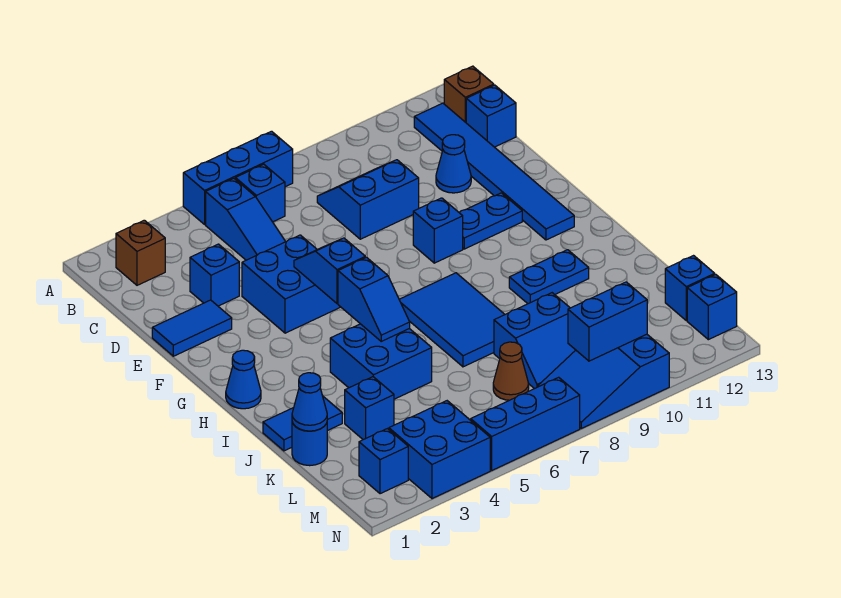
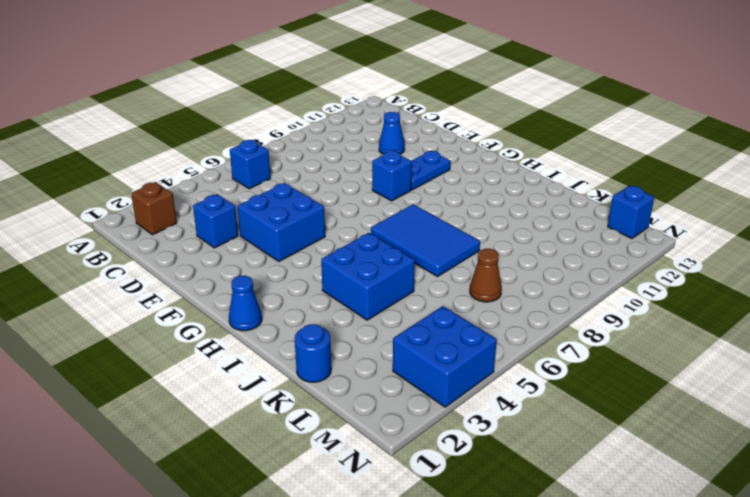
none -> blue 1x3 brick [183,131,293,224]
none -> blue 1x3 slope [206,178,286,260]
none -> blue 1x6 tile [414,103,574,240]
none -> brown 1x1 brick [444,66,494,122]

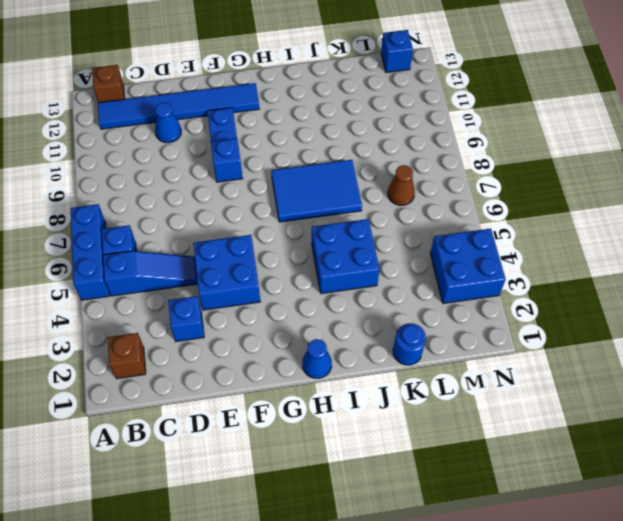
none -> blue 2x2 slope [317,160,419,239]
none -> blue 1x1 brick [466,85,516,147]
none -> blue 1x2 tile [152,300,232,356]
none -> blue 1x2 plate [509,250,589,304]

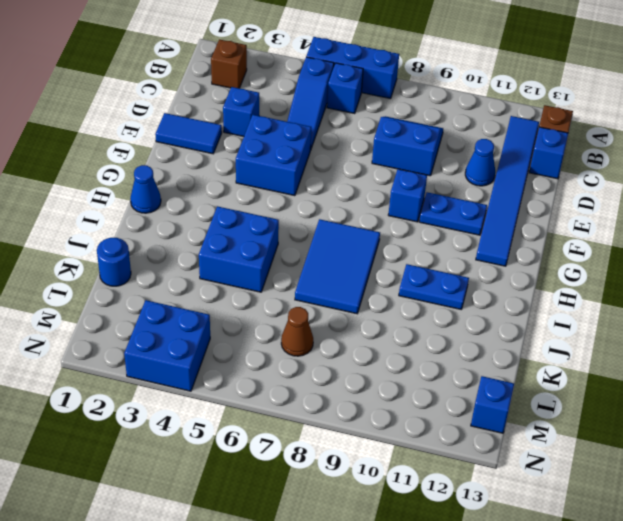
none -> blue 1x2 tile [263,397,342,451]
none -> blue 1x1 brick [345,377,394,440]
none -> blue 2x2 slope [494,293,575,389]
none -> blue 1x1 brick [665,256,715,321]

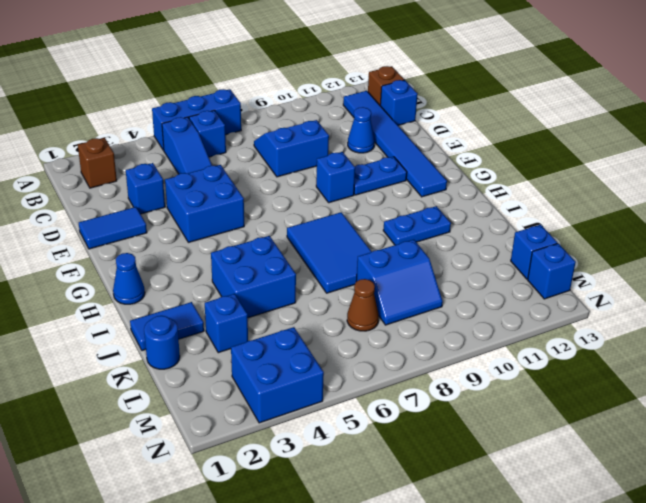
none -> blue 1x1 brick [359,429,408,494]
none -> blue 2x3 slope [538,334,669,428]
none -> blue 1x3 brick [471,377,580,470]
none -> blue 1x2 slope [294,238,365,304]

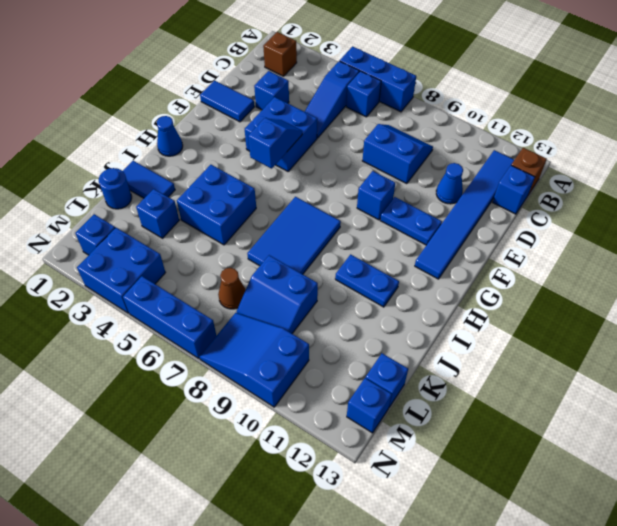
none -> blue 1x2 slope [338,257,410,341]
none -> blue 1x1 cone [292,373,327,431]
none -> blue 1x2 brick [568,282,647,361]

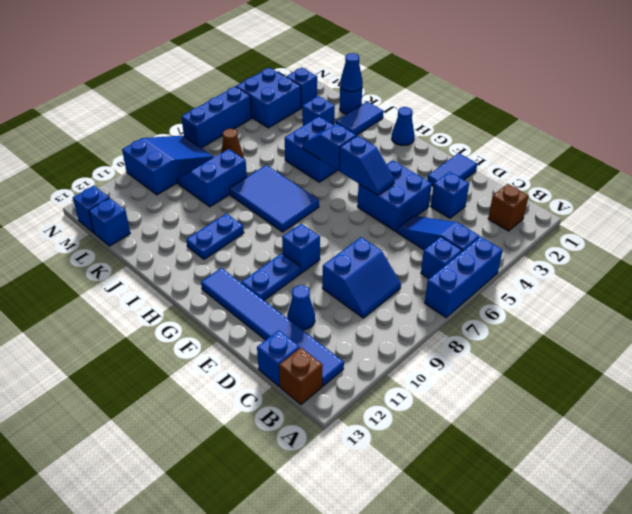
none -> blue 1x2 brick [568,282,647,361]

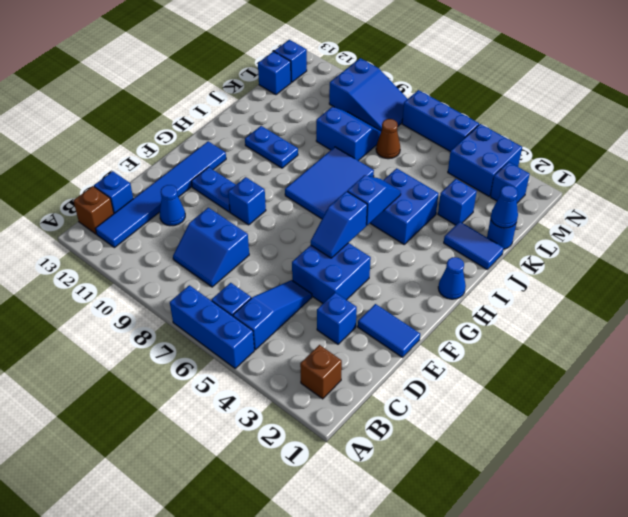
none -> blue 1x2 brick [568,282,647,361]

